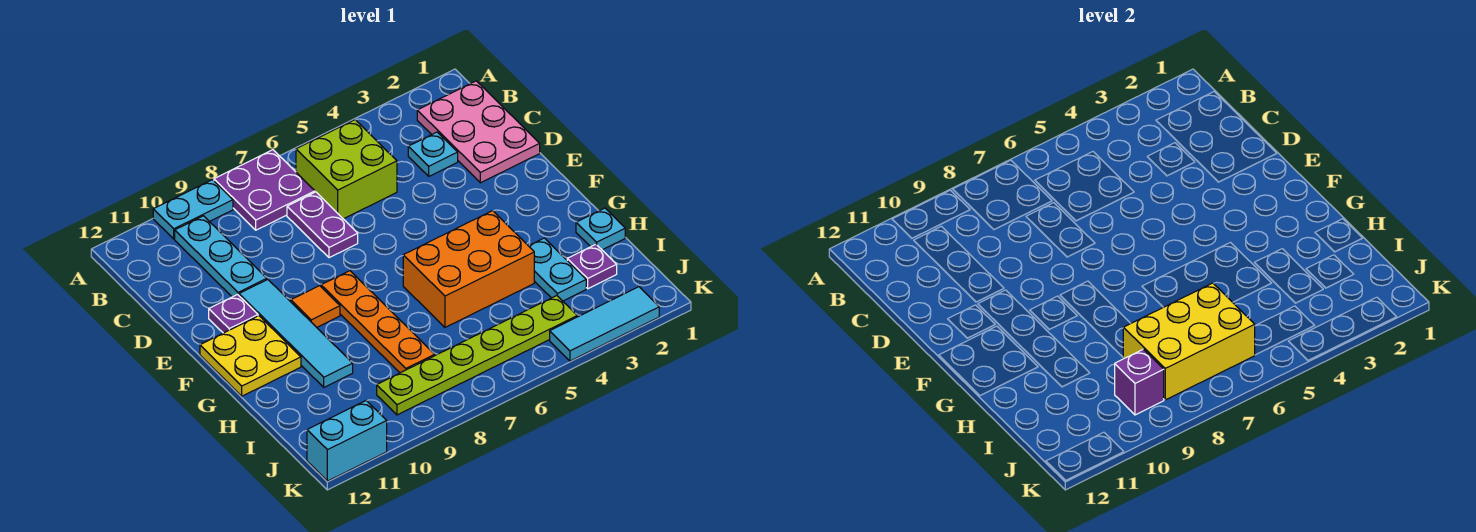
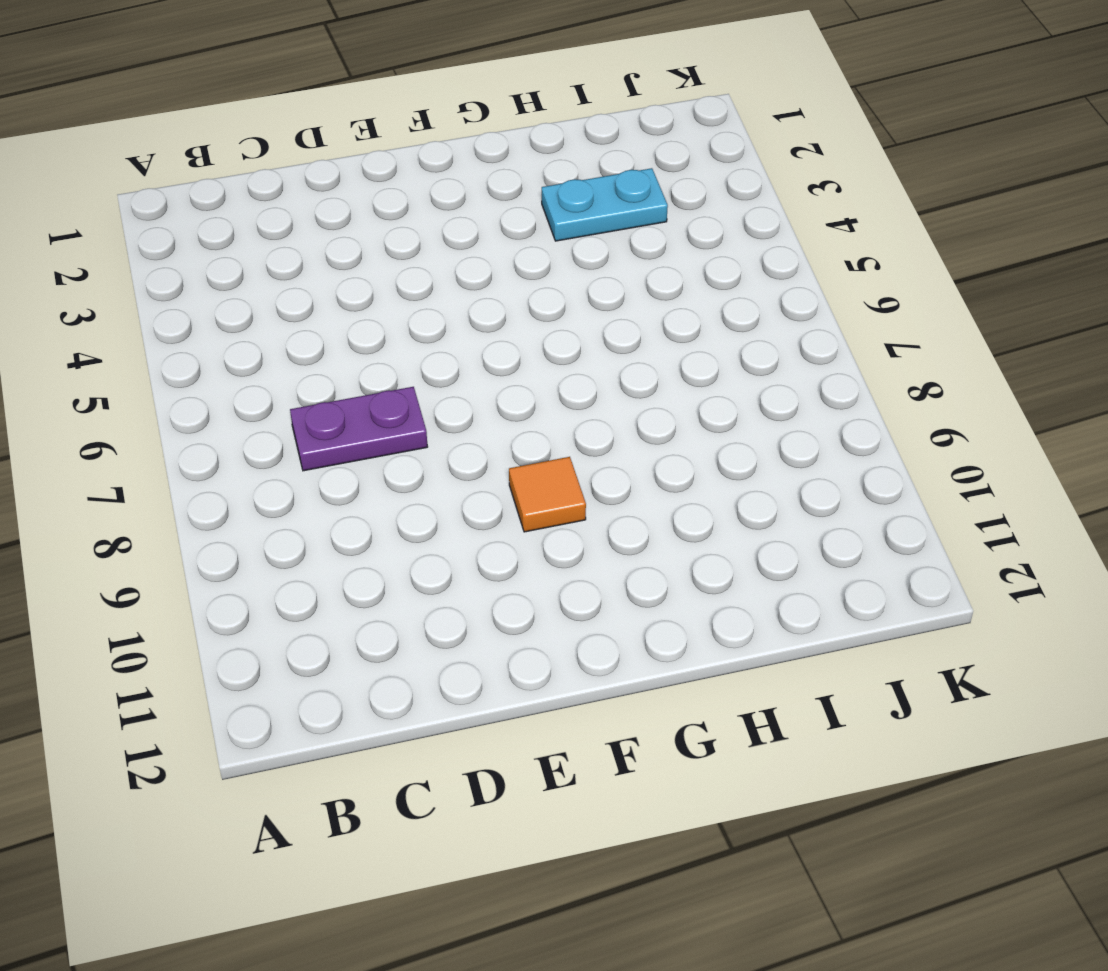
none -> purple 2x2 plate [214,150,315,230]
none -> cyan 1x2 plate [153,180,233,239]
none -> pink 2x3 plate [417,81,540,183]

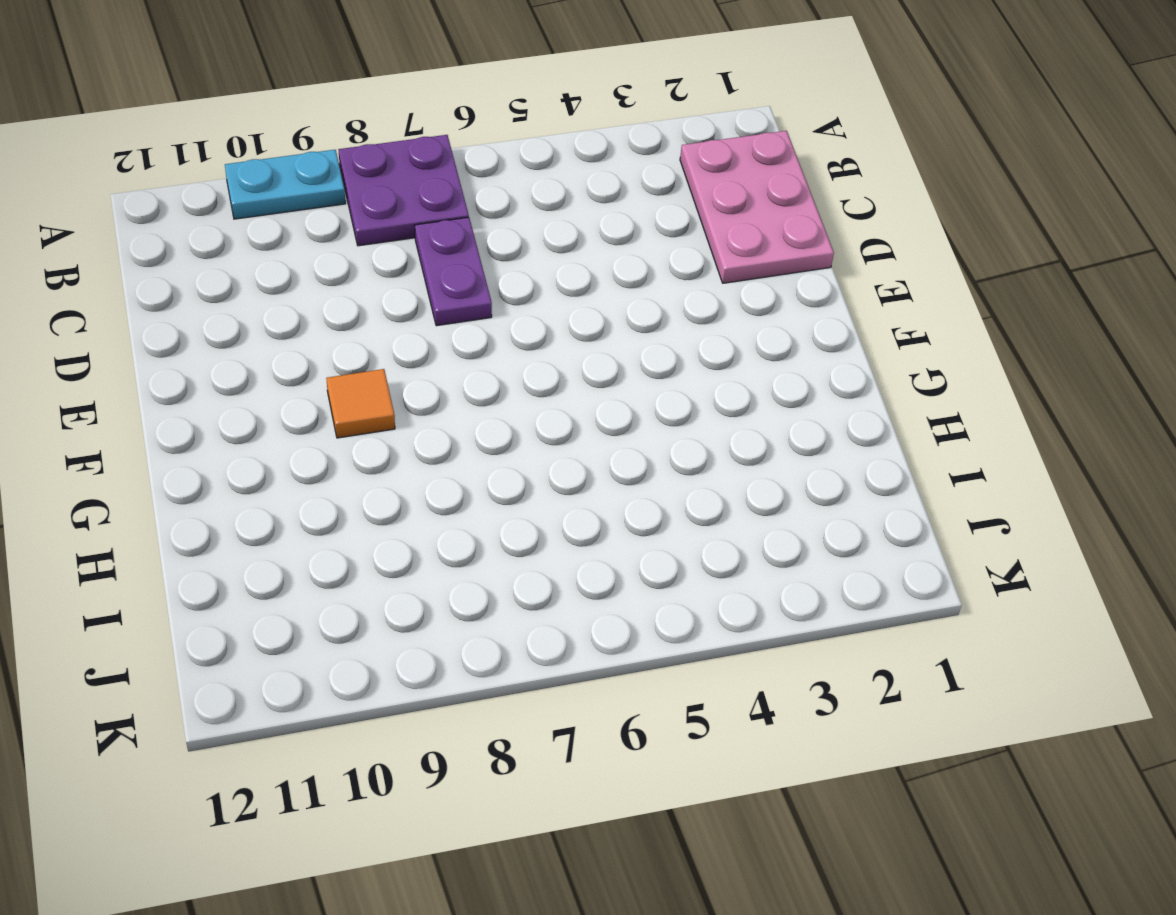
none -> lime 2x2 brick [296,120,397,219]
none -> cyan 1x3 plate [175,216,267,297]
none -> cyan 1x1 plate [408,132,458,176]

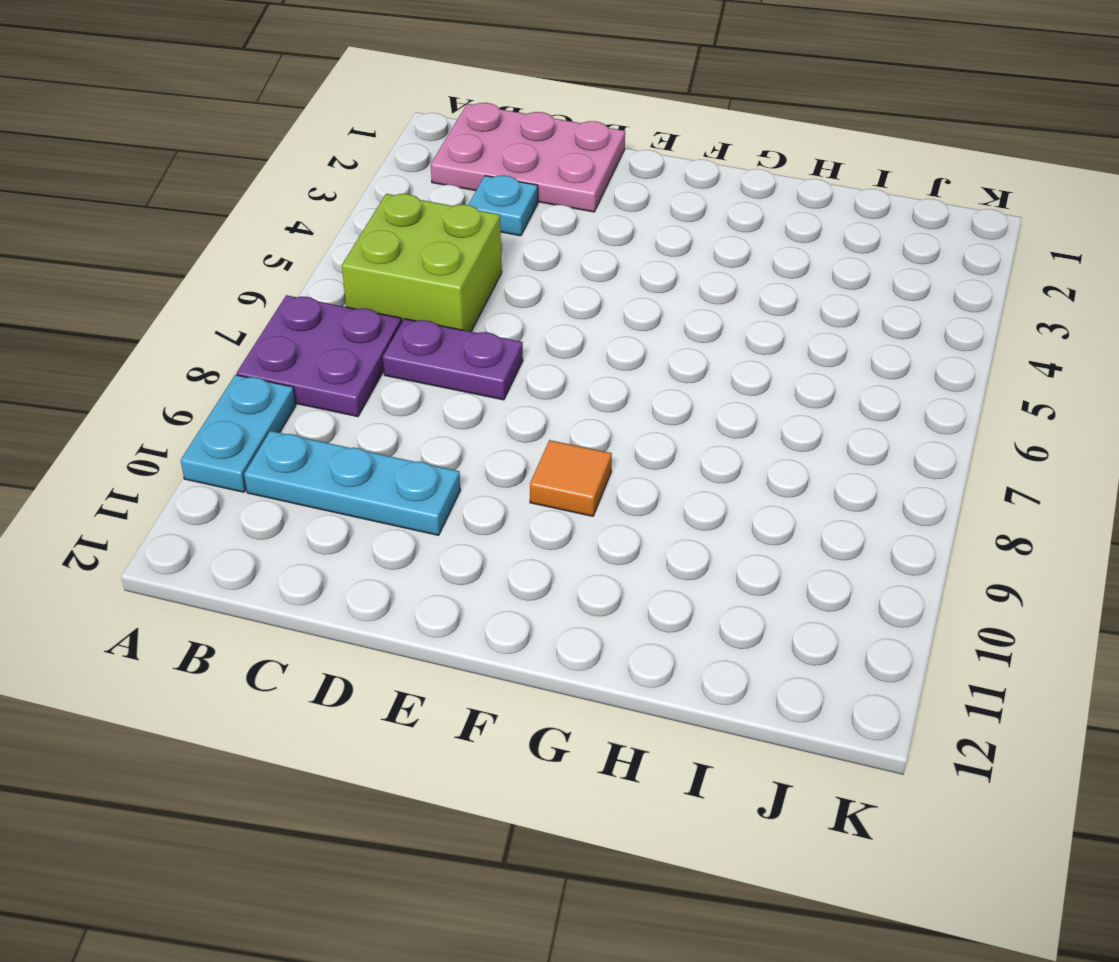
none -> cyan 1x4 tile [239,280,353,387]
none -> purple 1x1 plate [209,295,258,333]
none -> orange 1x4 plate [321,271,435,373]

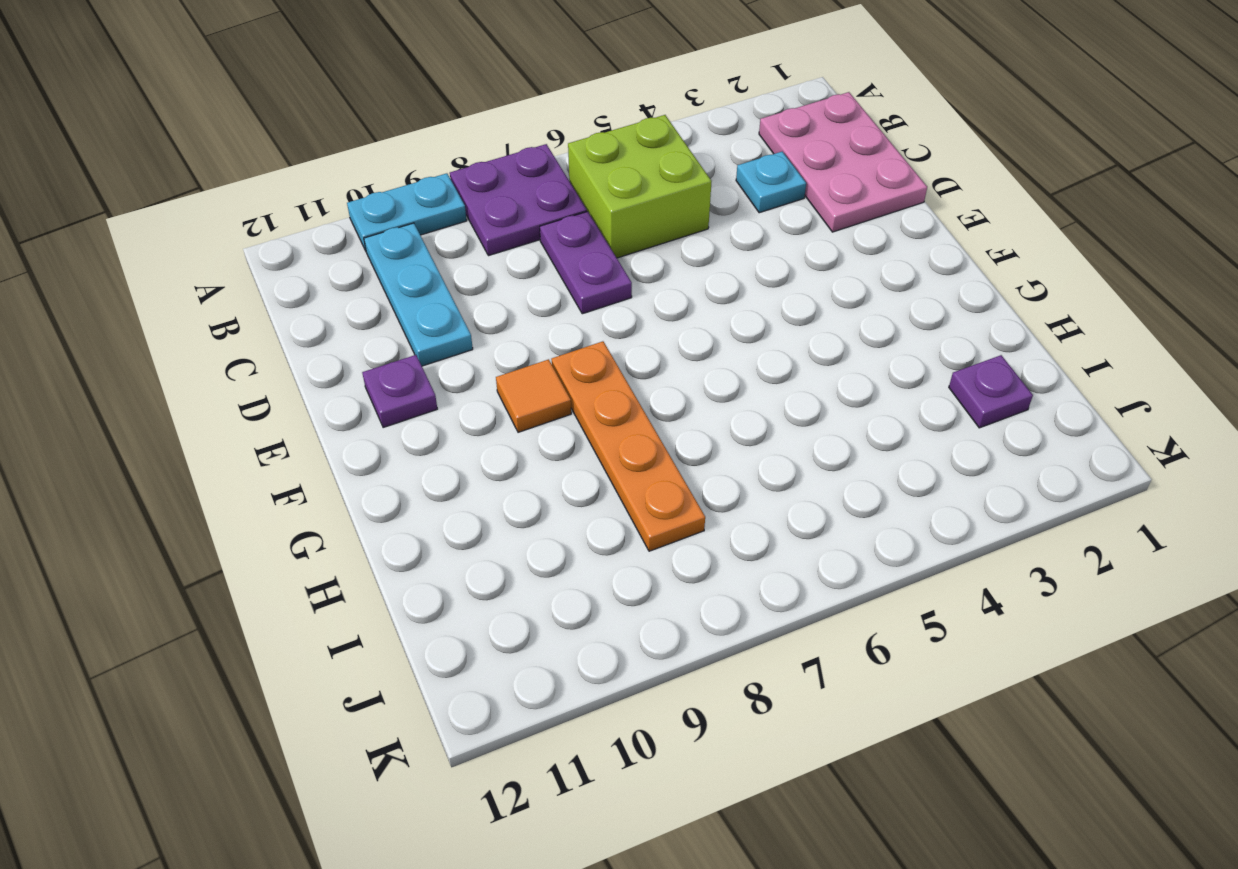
none -> cyan 1x4 tile [239,280,353,387]
none -> yellow 2x2 plate [200,316,301,396]
none -> orange 2x3 brick [403,211,534,327]

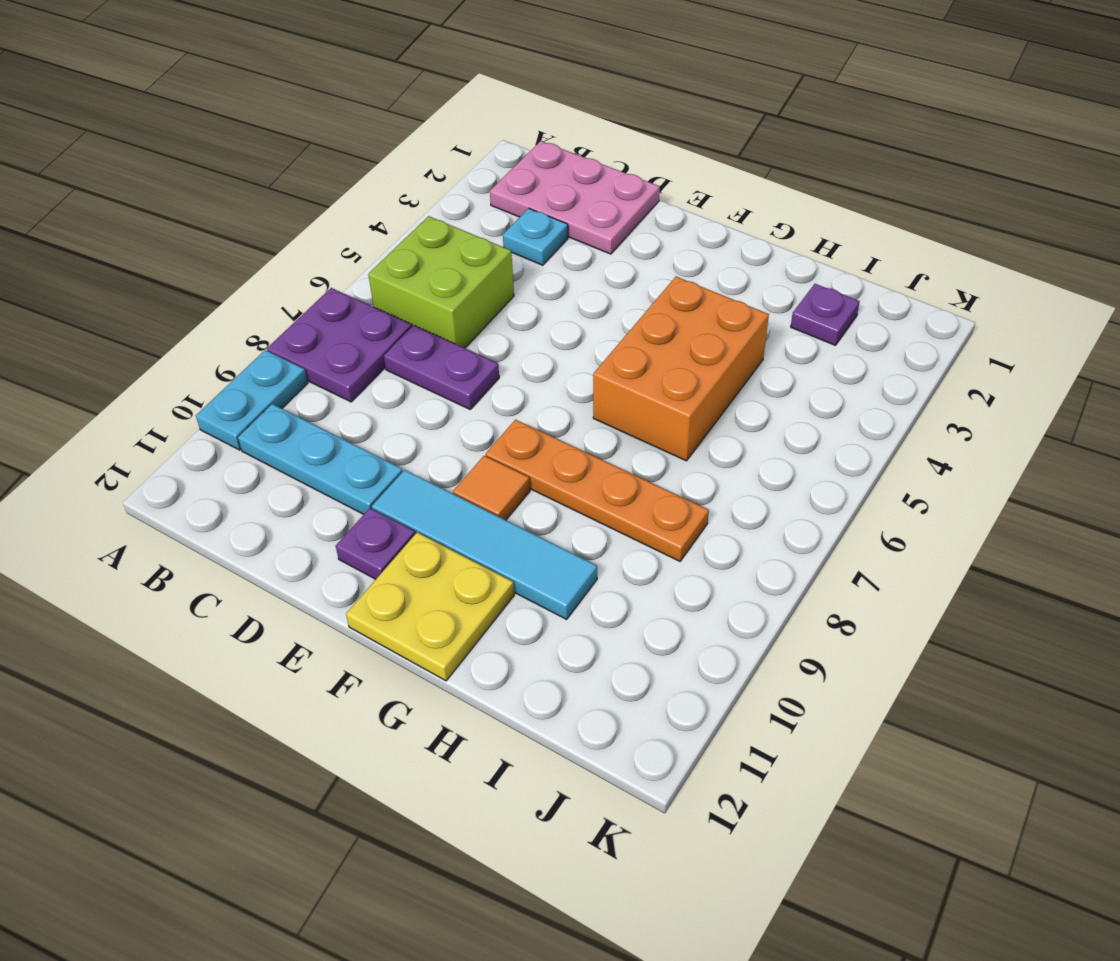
none -> cyan 1x1 plate [576,208,625,250]
none -> cyan 1x2 plate [529,238,586,301]
none -> lime 1x6 plate [377,296,577,415]

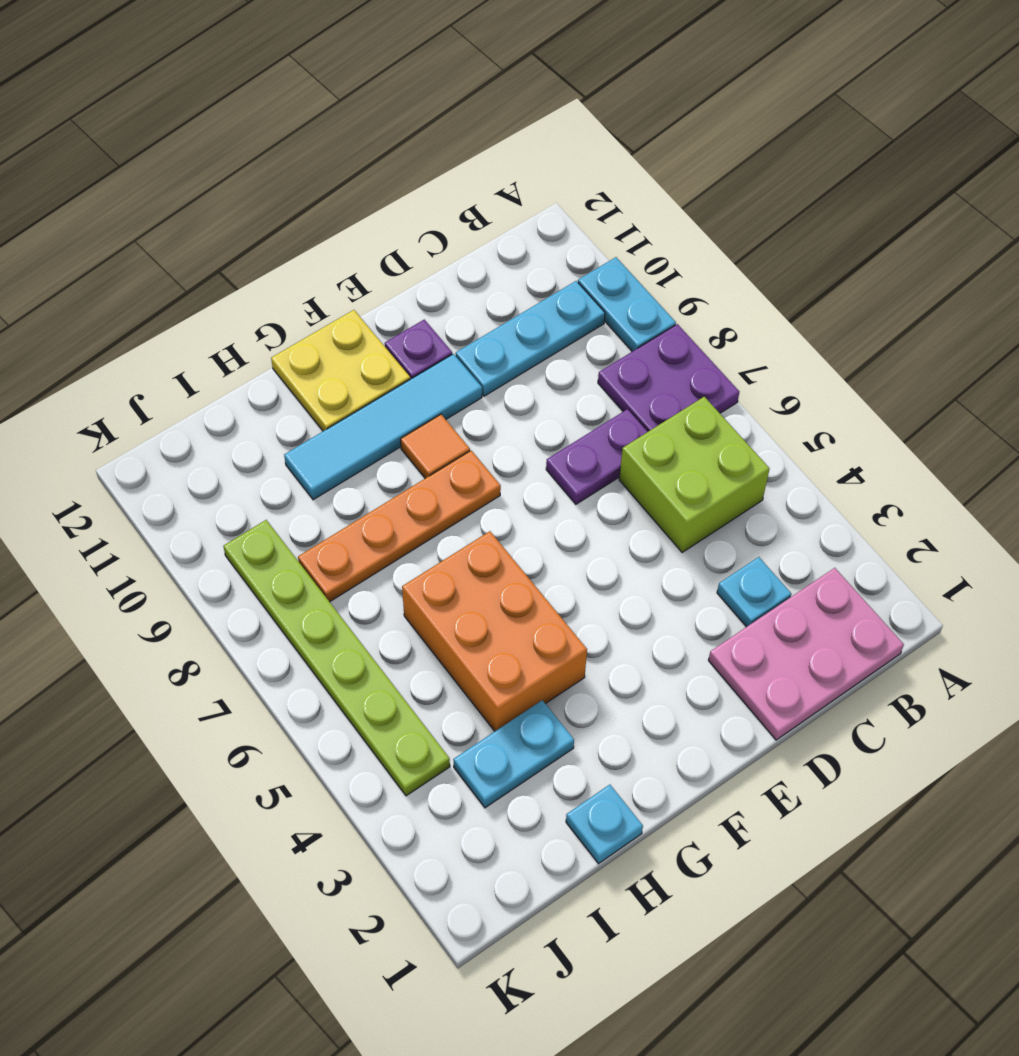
none -> purple 1x1 plate [567,244,617,289]
none -> cyan 1x3 tile [550,287,659,361]
none -> cyan 1x2 brick [307,401,387,481]

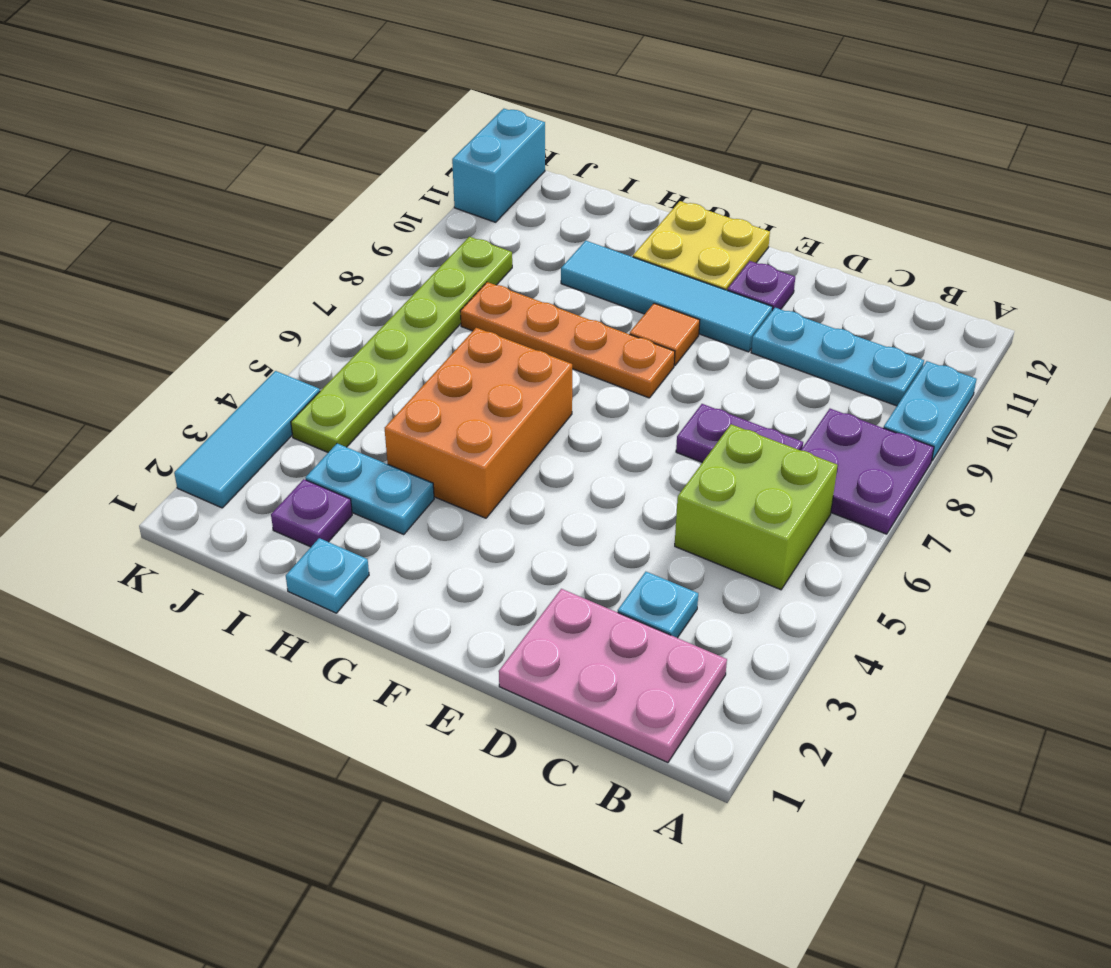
none -> yellow 2x3 brick [1123,283,1255,400]
none -> purple 1x1 brick [1115,349,1164,415]

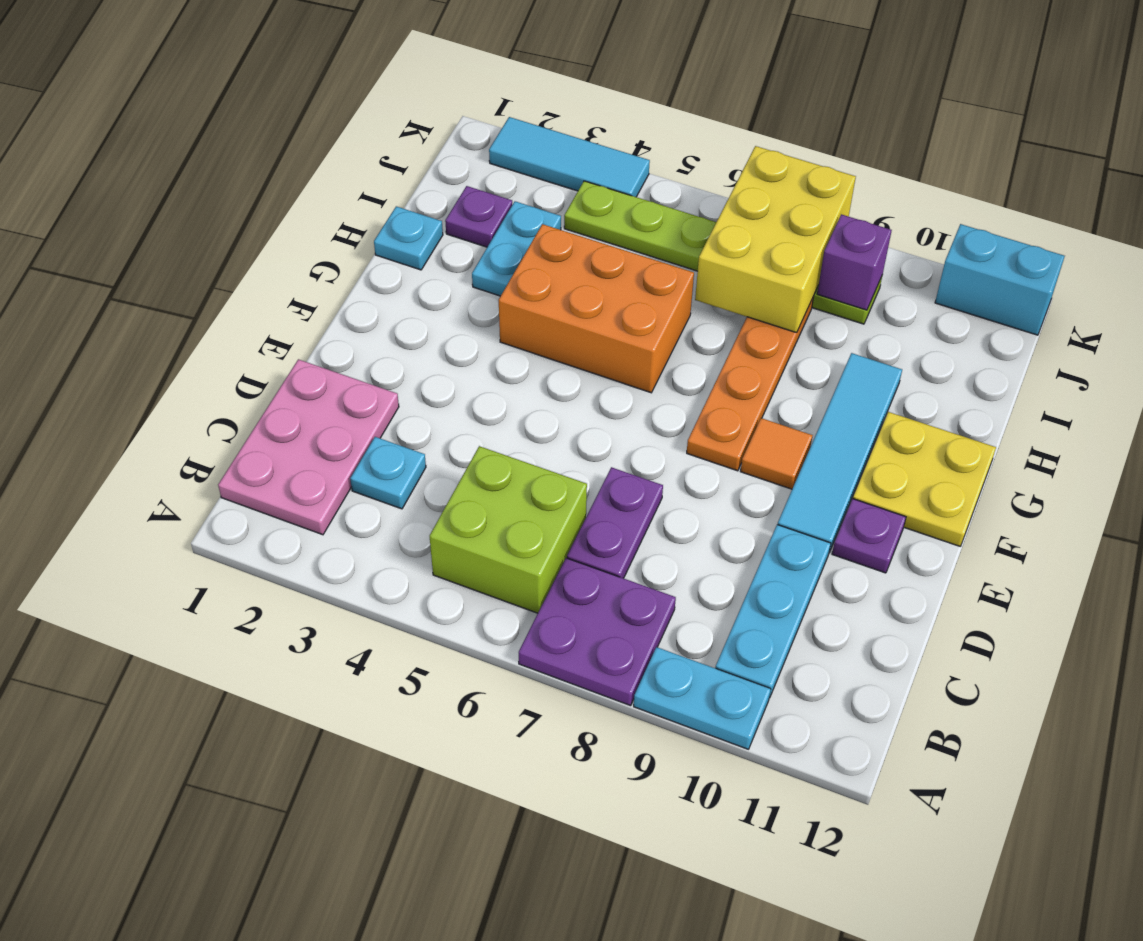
yellow 2x3 brick [695,146,856,333] -> yellow 2x3 brick turned to [1123,283,1255,400]

